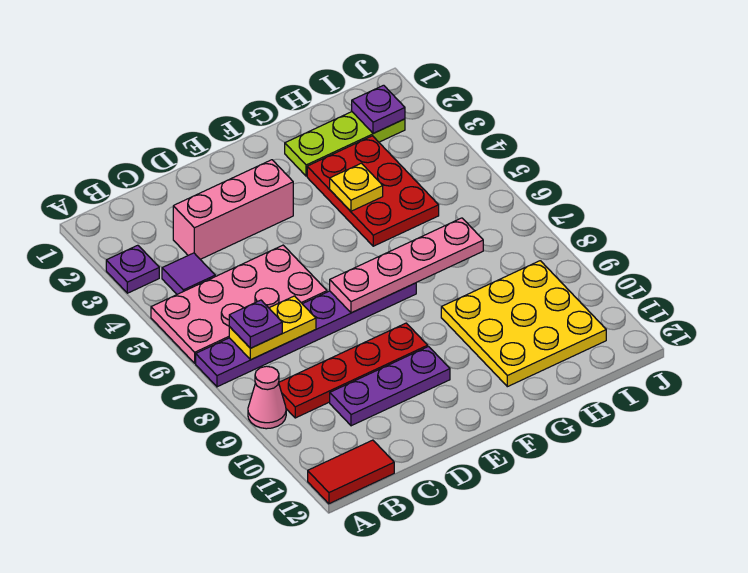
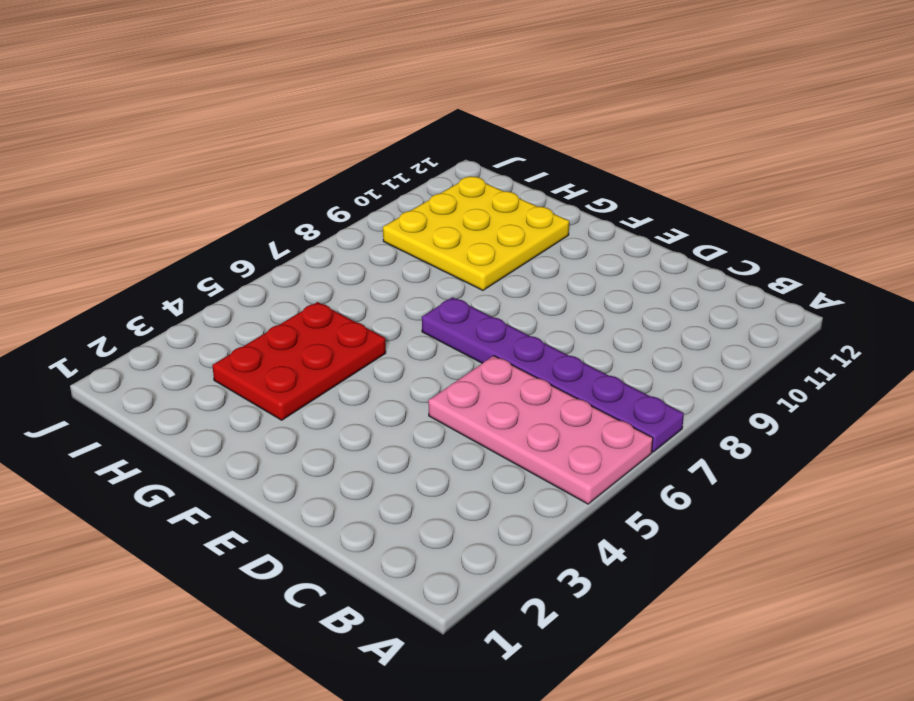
none -> purple 1x1 plate [106,245,159,293]
none -> pink 1x1 cone [248,366,286,429]
none -> red 1x2 tile [308,440,394,504]

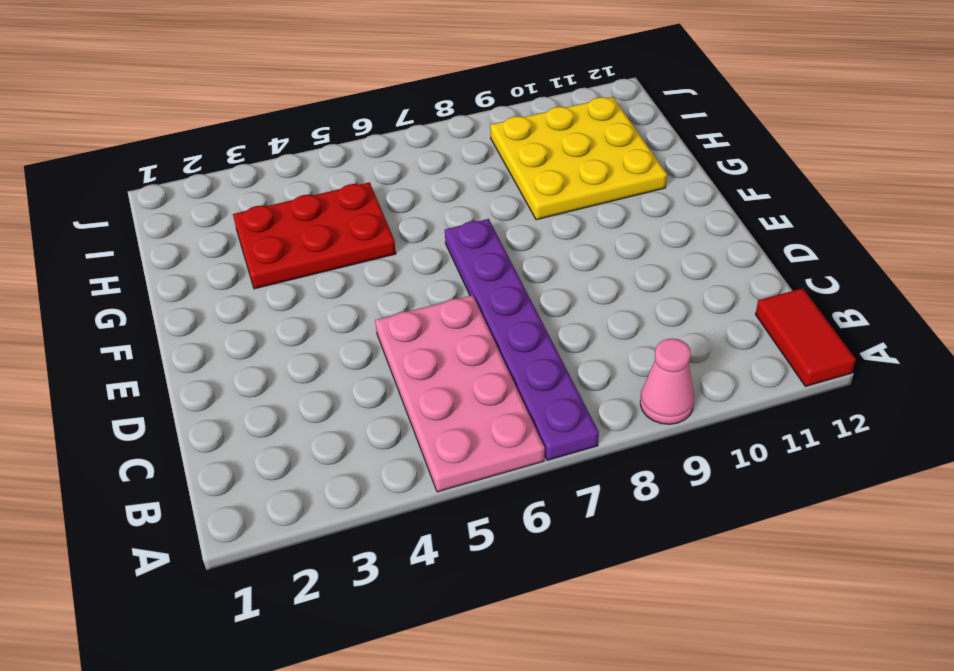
none -> purple 1x1 plate [106,245,159,293]
none -> purple 1x1 tile [162,253,215,294]
none -> red 1x4 plate [279,323,428,418]

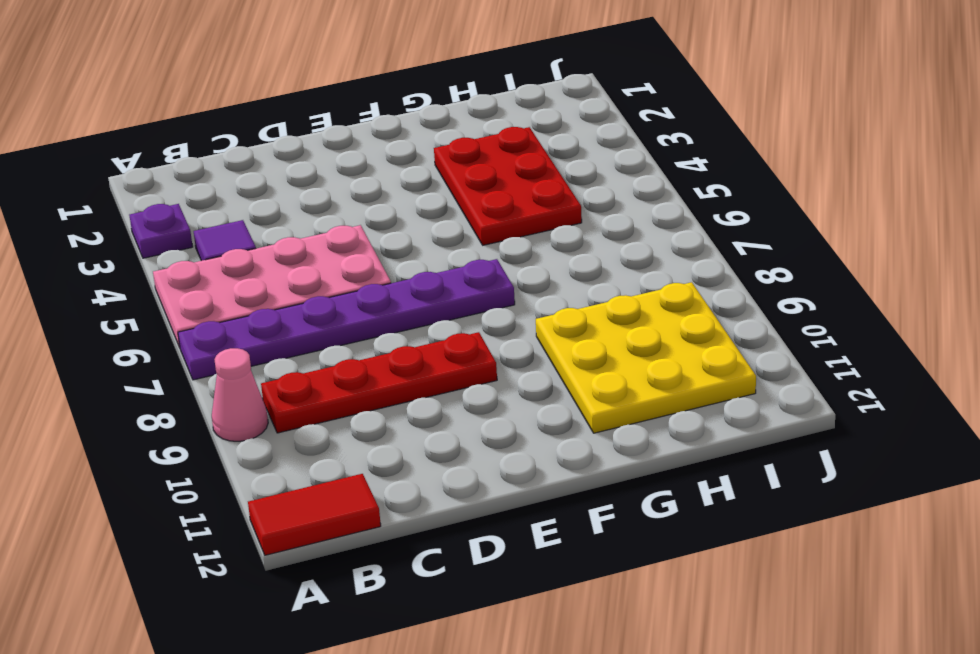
none -> pink 1x3 brick [173,160,293,259]
none -> purple 1x3 plate [330,347,450,426]
none -> lime 1x3 plate [285,112,405,176]

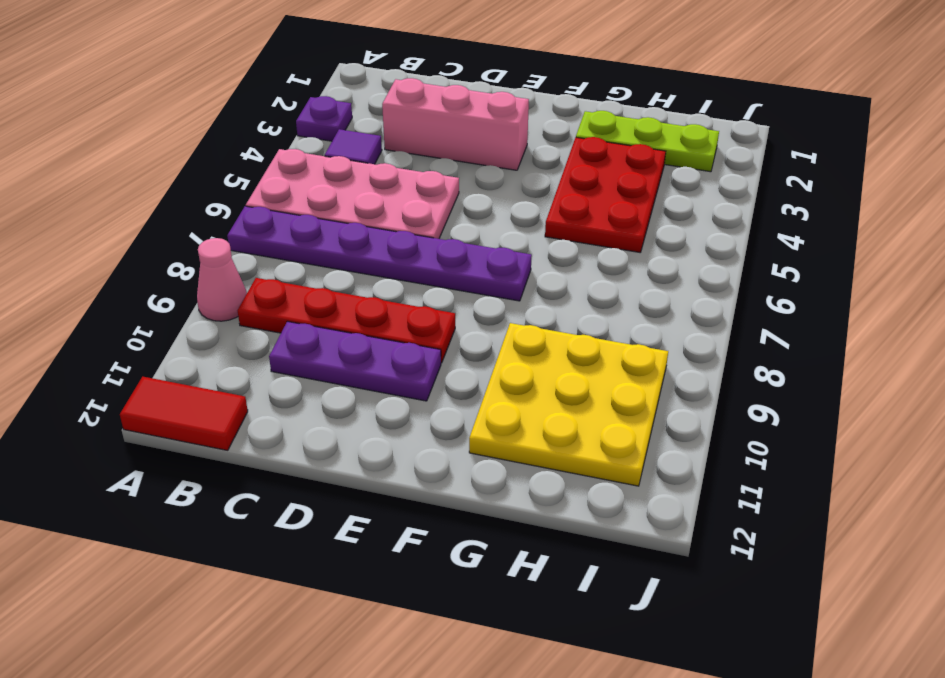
none -> yellow 1x2 plate [229,296,316,360]
none -> pink 1x4 plate [330,218,483,313]
none -> yellow 1x1 plate [330,163,383,211]

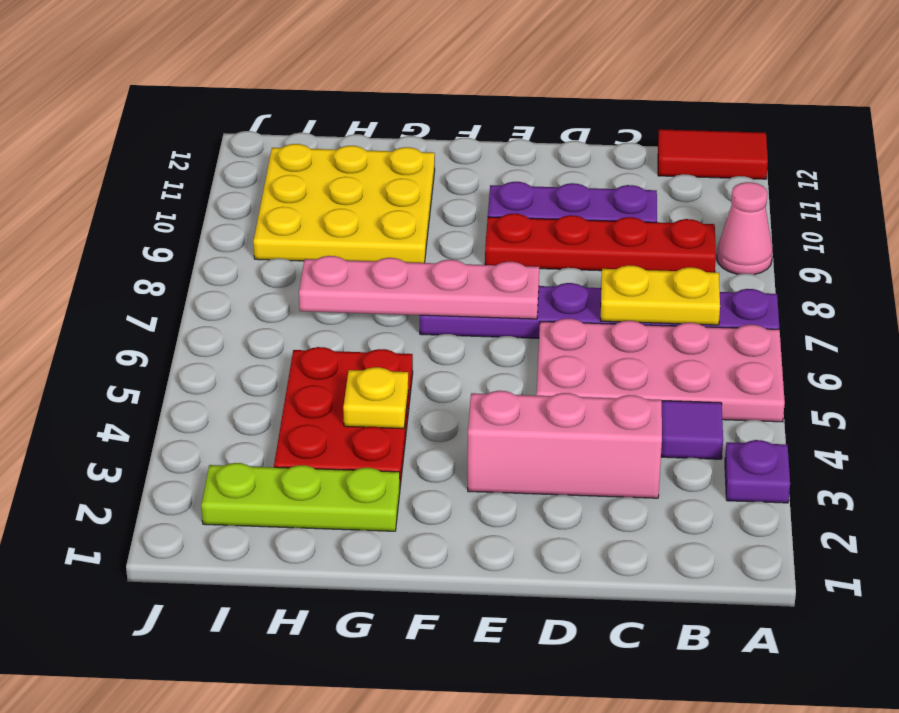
none -> purple 1x1 plate [352,85,405,133]
none -> purple 1x1 plate [229,300,282,348]

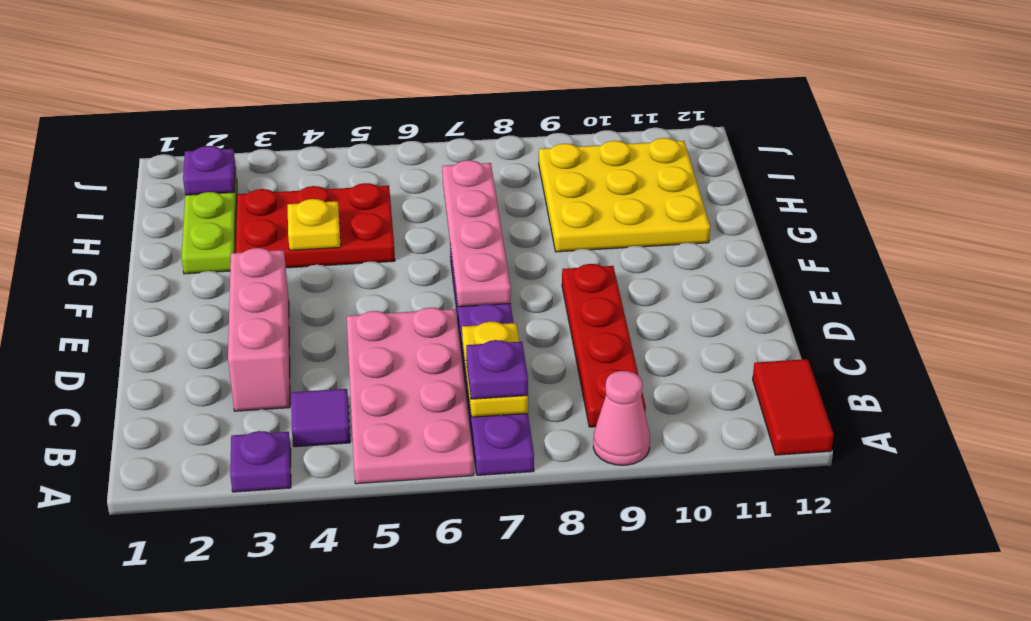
none -> purple 1x3 plate [330,347,450,426]

